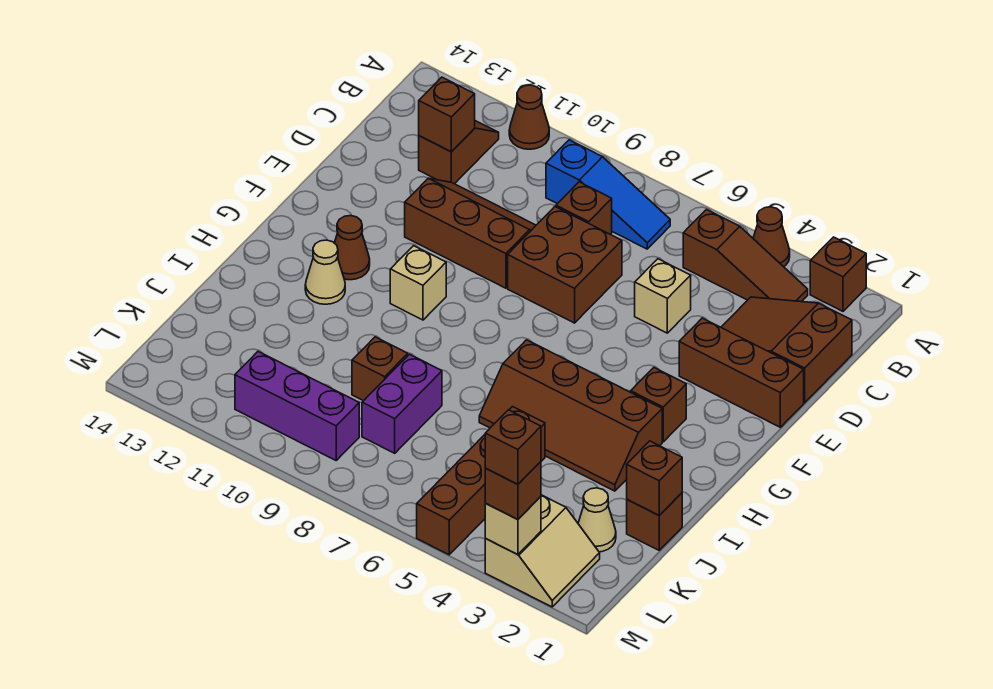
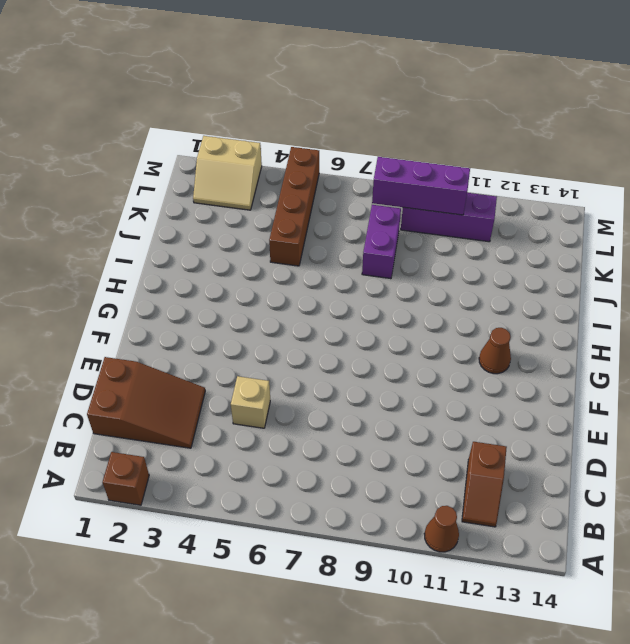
tan 2x2 slope [193,136,262,210] -> tan 2x2 slope turned to [485,495,600,607]
purple 1x3 brick [372,157,470,215] -> none
none -> brown 1x1 cone [753,207,790,267]
none -> brown 1x3 slope [683,210,808,302]
none -> blue 1x3 slope [546,140,670,249]

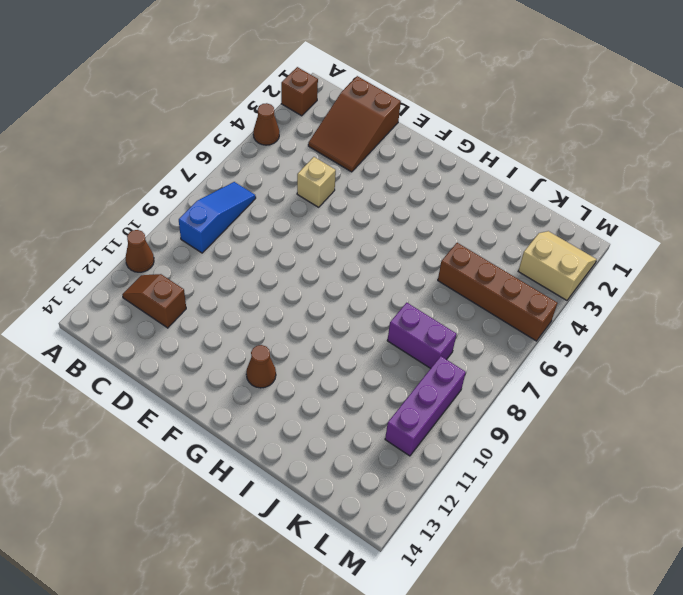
none -> brown 1x3 slope [683,210,808,302]
none -> brown 1x1 brick [556,182,612,234]
none -> brown 2x2 brick [508,207,622,323]

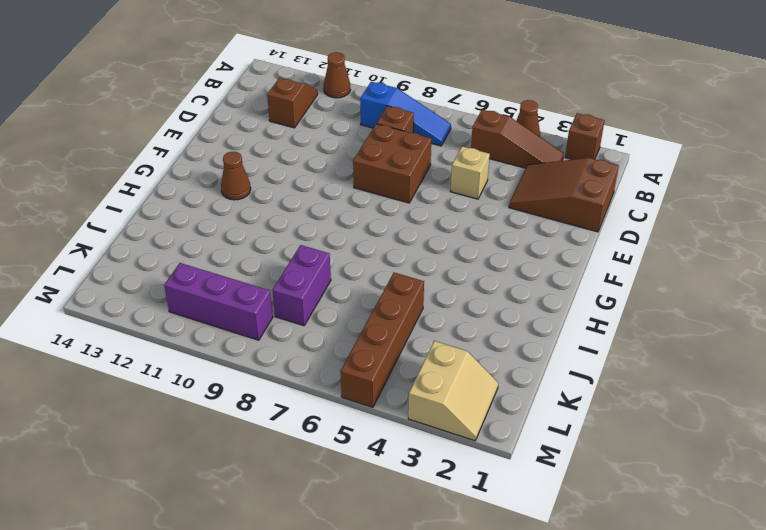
none -> brown 2x3 slope [405,178,536,288]
none -> brown 1x3 brick [679,318,804,427]
none -> brown 1x1 brick [631,368,686,442]

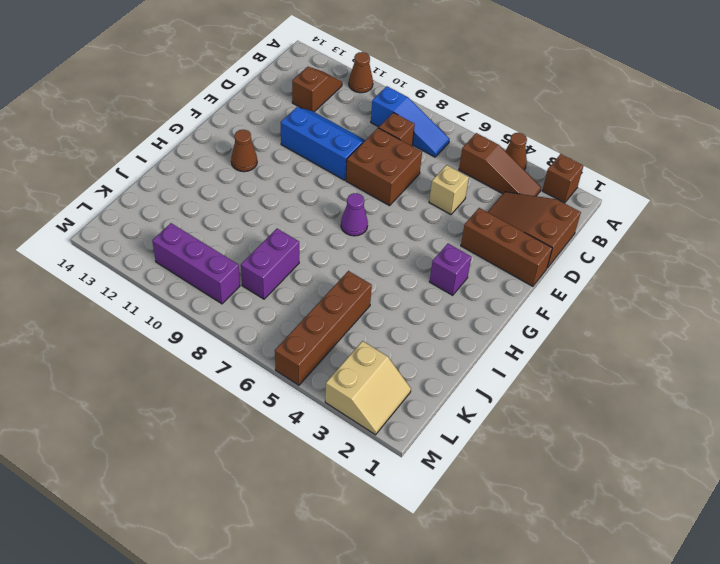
blue 2x3 slope [281,107,365,180] -> brown 2x3 slope [405,178,536,288]
purple 1x1 brick [429,243,471,295] -> brown 1x1 brick [631,368,686,442]
purple 1x1 cone [341,193,368,236] -> none
none -> tan 1x1 brick [390,246,446,320]
none -> brown 2x4 slope [479,340,662,491]
none -> tan 1x1 cone [305,240,345,304]

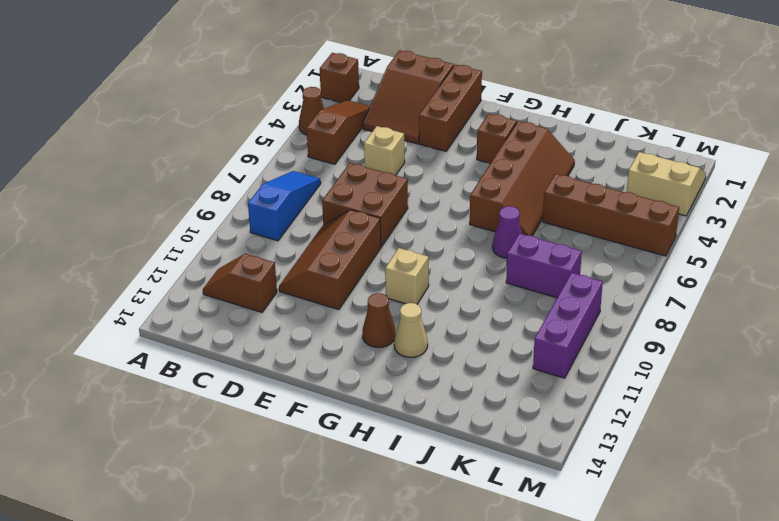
purple 1x1 cone [492,206,522,258] -> none
none -> brown 1x1 cone [509,85,549,149]
none -> brown 1x1 brick [556,182,612,234]
none -> brown 1x1 brick [627,493,682,550]

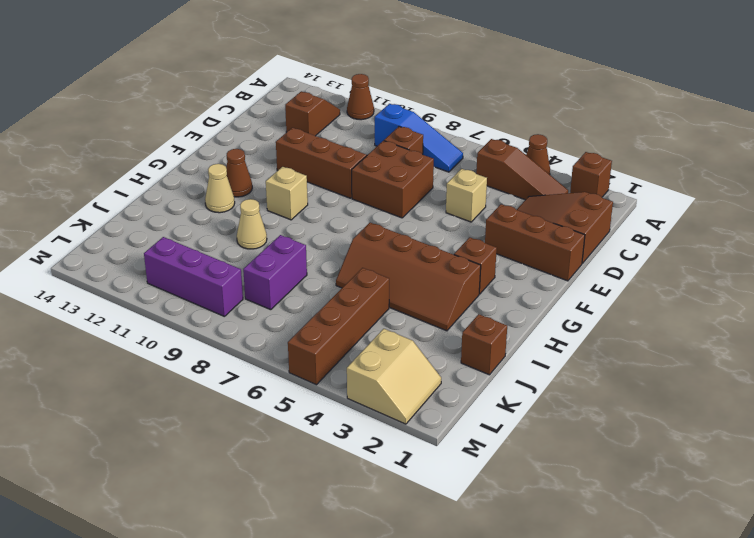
tan 1x1 cone [237,199,267,249] -> tan 1x1 cone moved to [578,488,616,552]
none -> brown 1x1 brick [352,337,408,401]
none -> brown 1x1 brick [419,77,475,152]
none -> brown 1x1 brick [627,441,682,515]

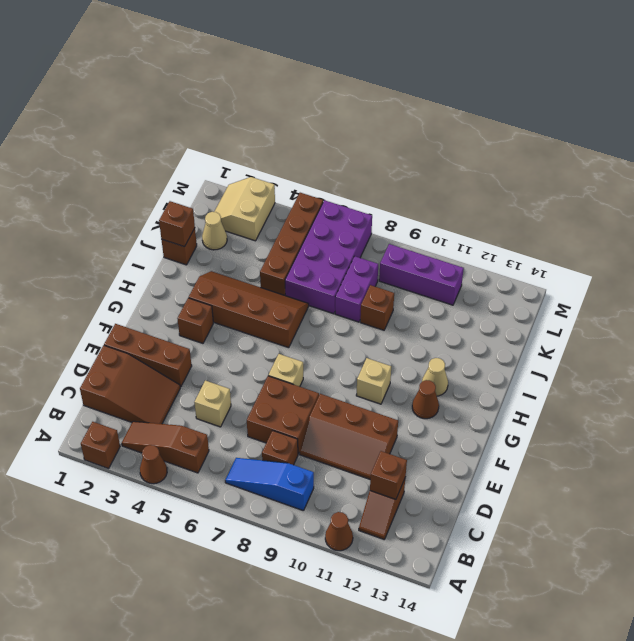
tan 1x1 brick [268,354,303,387] -> tan 1x1 brick moved to [485,497,541,555]
purple 2x4 brick [285,200,372,314] -> none
none -> brown 1x1 brick [485,462,541,520]
none -> brown 1x1 brick [485,410,541,484]

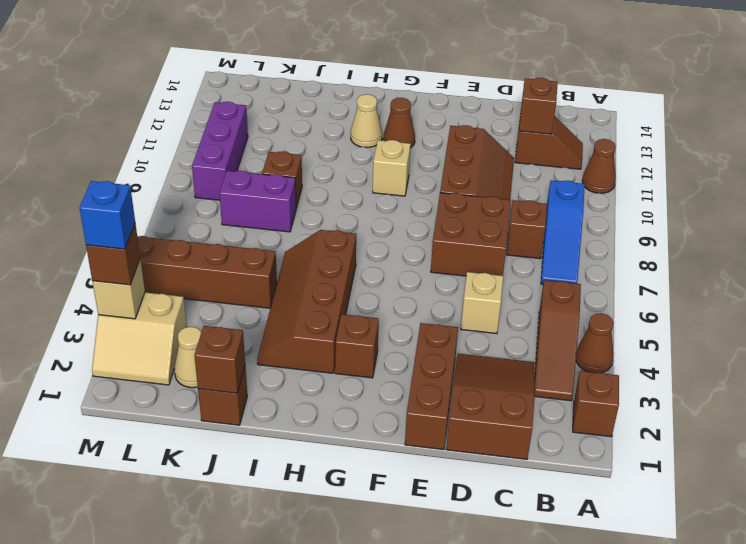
blue 1x1 brick [80,181,135,249] -> brown 1x1 brick [485,410,541,484]

